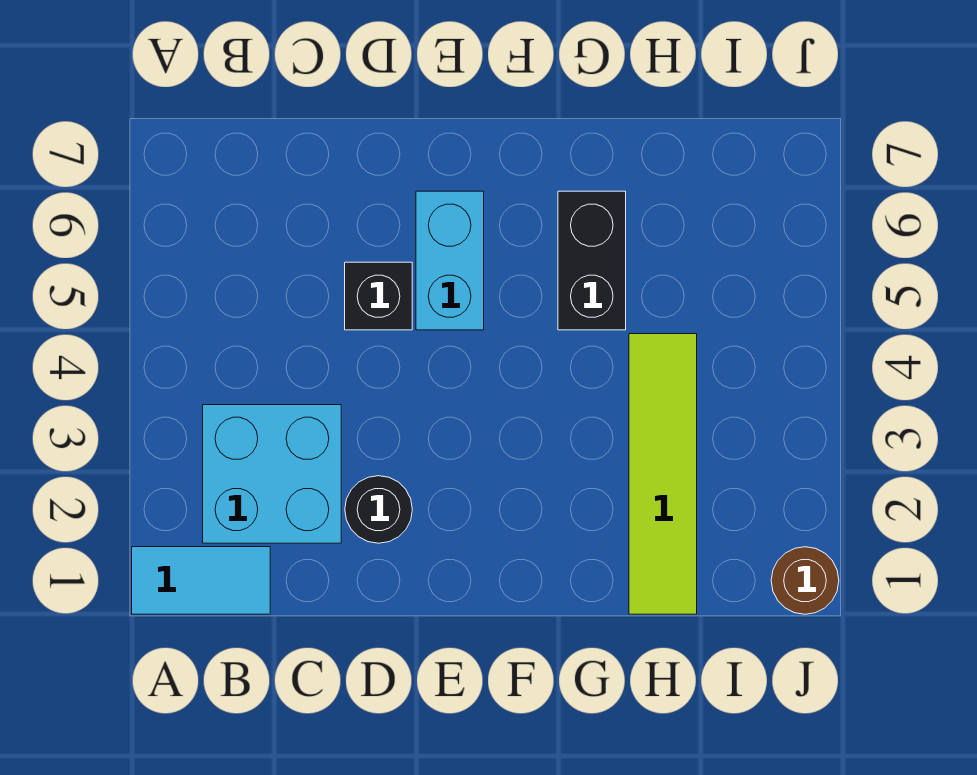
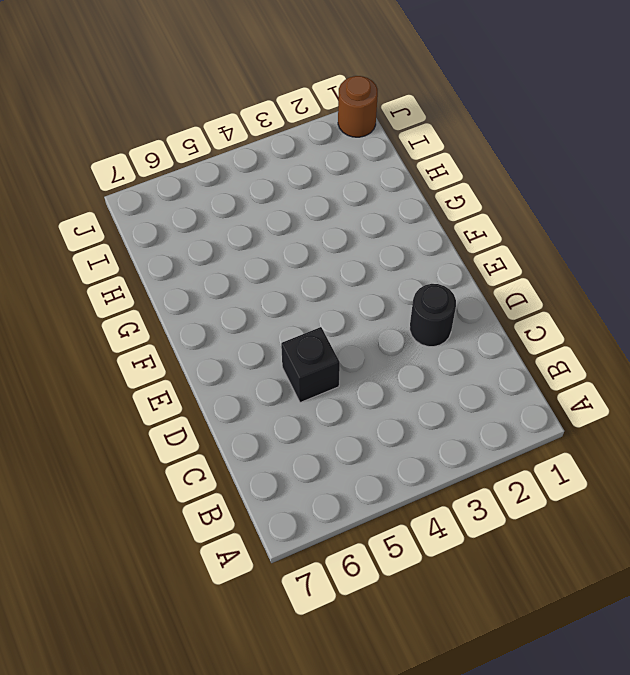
none -> cyan 1x2 tile [132,547,270,614]
none -> cyan 2x2 brick [203,405,341,543]

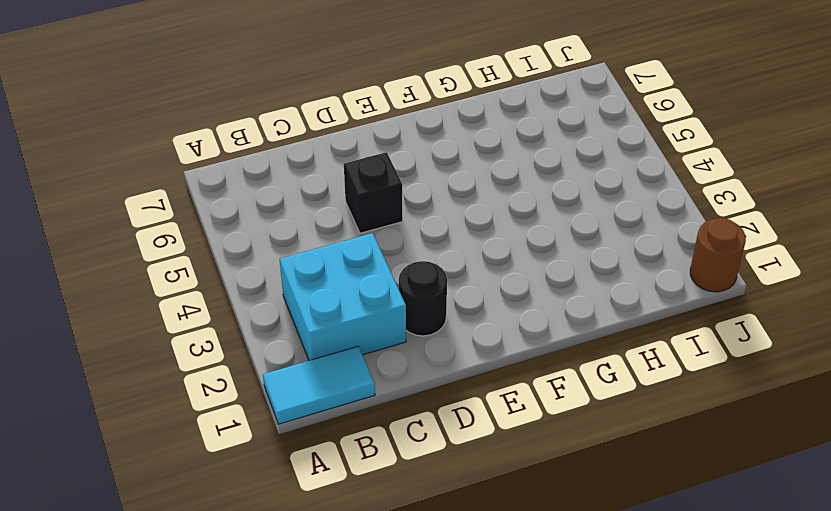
none -> cyan 1x2 brick [416,191,484,330]
none -> black 1x2 brick [558,191,626,330]

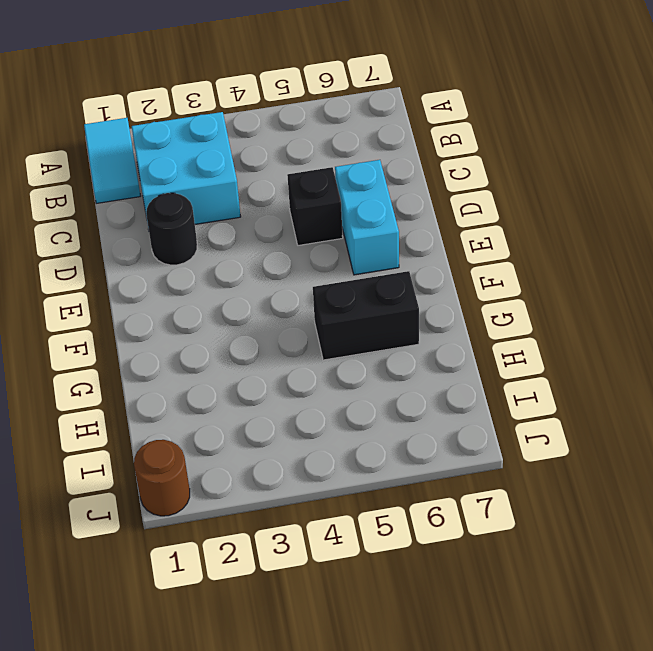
cyan 1x2 brick [335,160,399,275] -> cyan 1x2 brick turned to [416,191,484,330]
none -> lime 1x4 tile [629,334,697,614]

